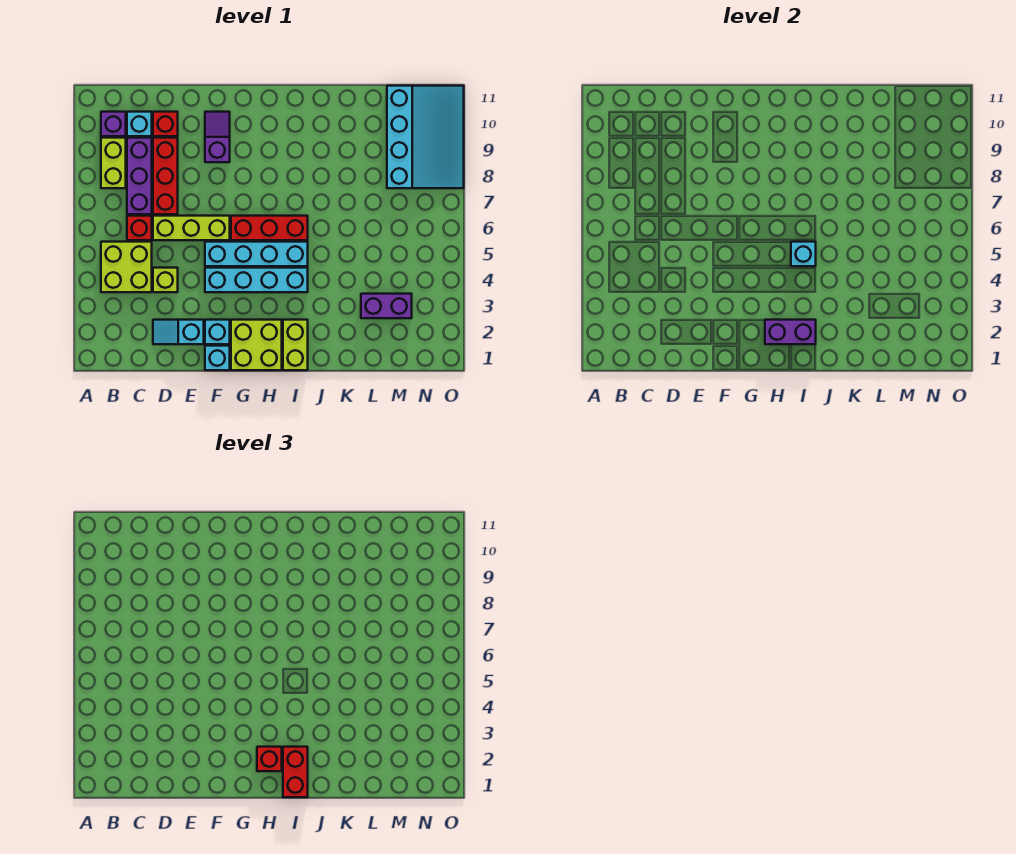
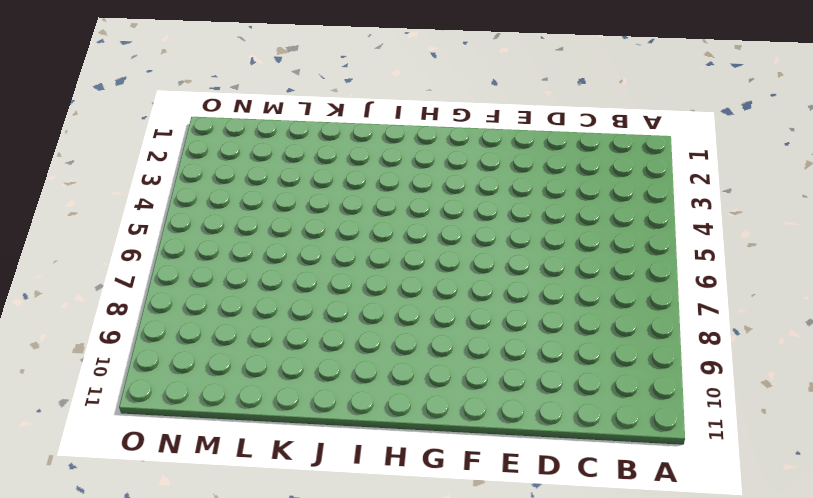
none -> lime 2x2 brick [101,242,152,292]
none -> lime 1x2 brick [101,138,126,188]
none -> purple 1x1 brick [101,112,126,136]

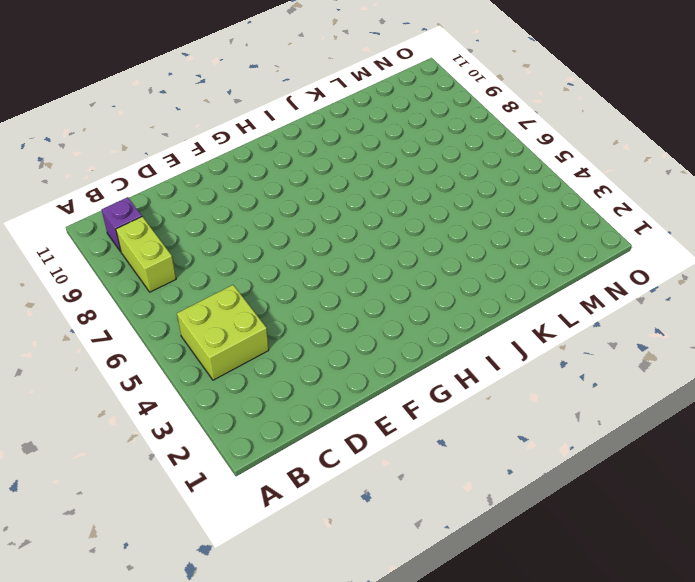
none -> red 1x1 brick [127,216,152,240]
none -> purple 1x3 brick [127,138,152,214]
none -> cyan 1x1 brick [127,112,152,136]

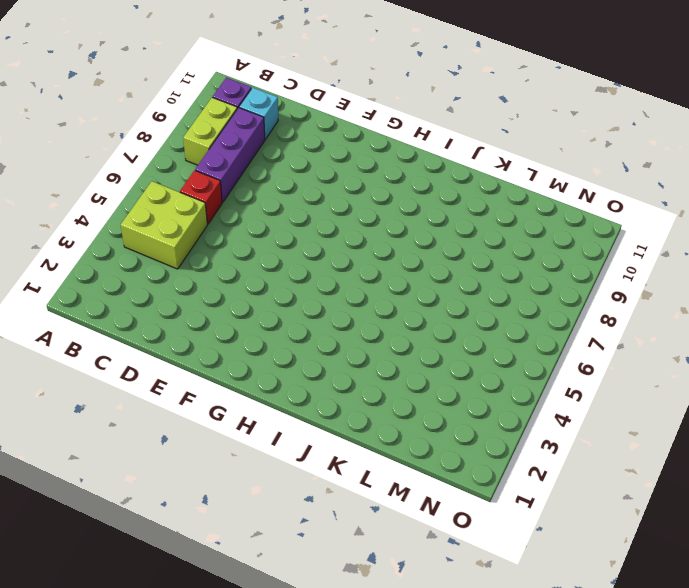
none -> cyan 1x2 slope [153,320,204,344]
none -> lime 1x1 brick [153,268,178,292]
none -> lime 1x3 brick [153,216,230,240]

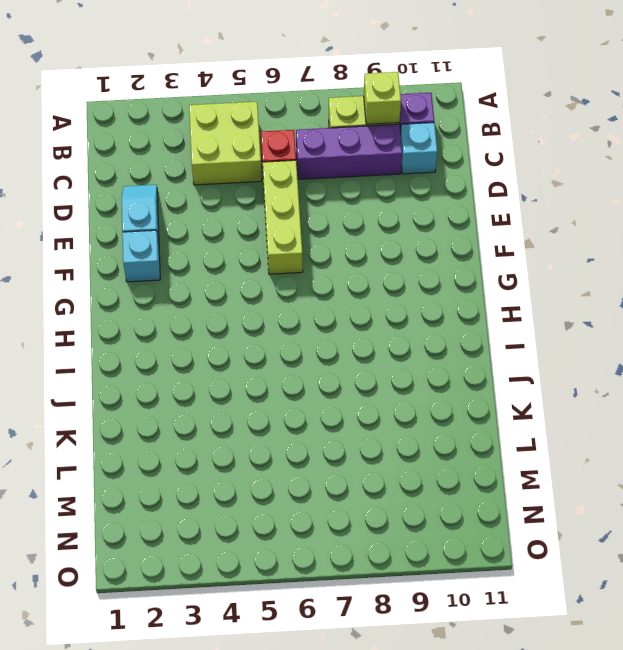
lime 1x1 brick [364,72,401,124] -> lime 1x1 brick moved to [153,268,178,292]
none -> red 1x3 brick [153,138,178,214]
none -> red 1x1 brick [153,112,178,136]
none -> cyan 1x1 brick [205,346,230,370]

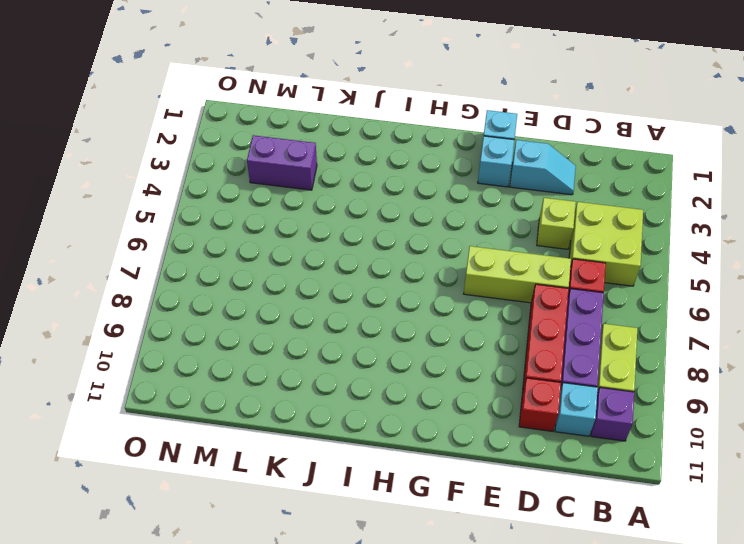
none -> cyan 1x4 brick [205,268,308,292]
none -> cyan 1x4 brick [205,242,308,266]
none -> purple 1x2 slope [205,112,230,162]

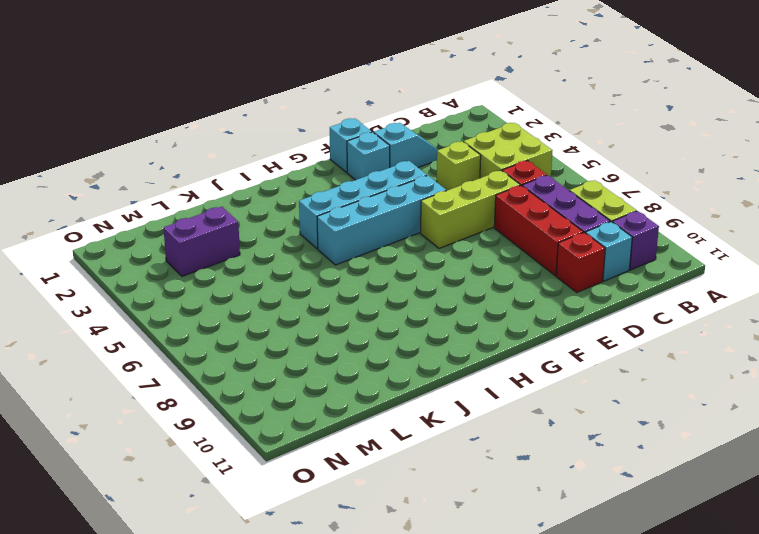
none -> purple 1x2 slope [205,112,230,162]
none -> lime 2x2 brick [231,320,282,370]
none -> red 1x3 brick [231,216,308,240]

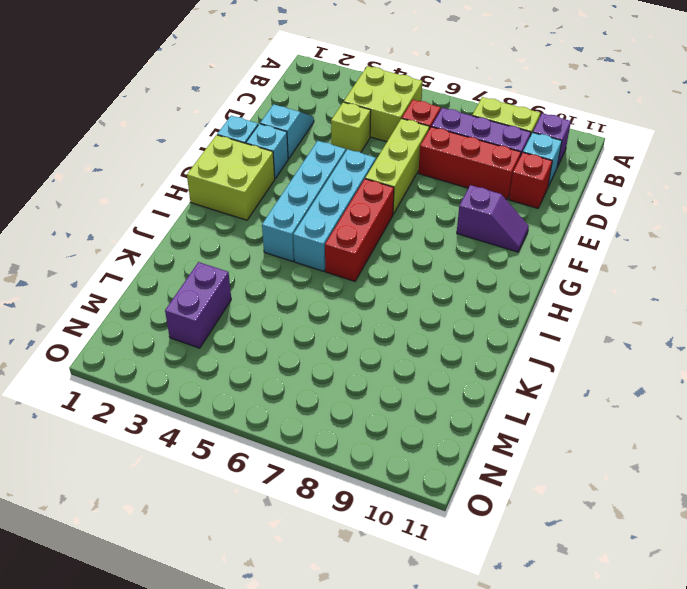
none -> lime 1x2 brick [283,320,308,370]
none -> cyan 3x4 slope [387,86,464,188]
none -> purple 1x2 brick [765,320,816,344]

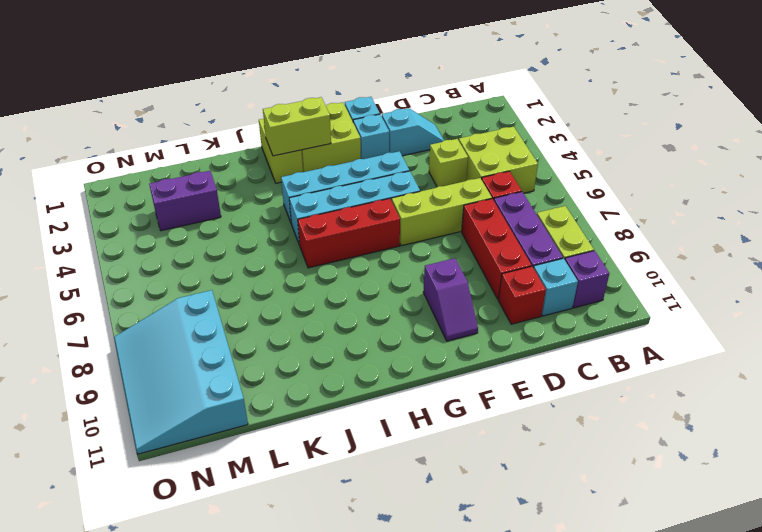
lime 1x2 brick [263,97,331,156] -> purple 1x2 brick [765,320,816,344]
none -> cyan 1x1 brick [791,242,816,266]
none -> red 1x1 brick [257,747,282,771]
none -> red 1x2 brick [283,747,308,797]

